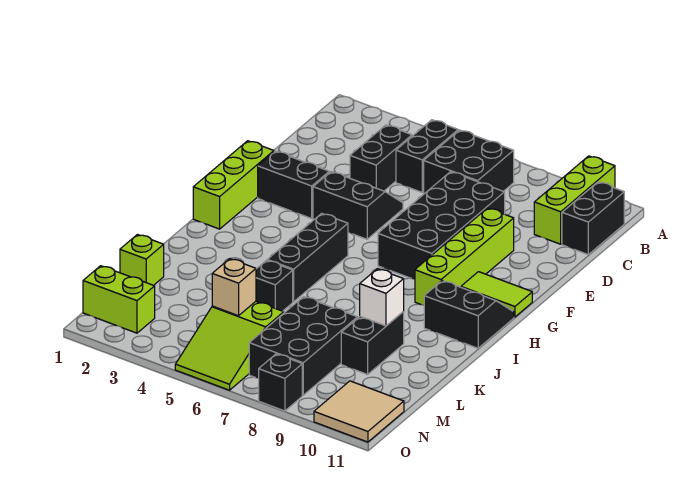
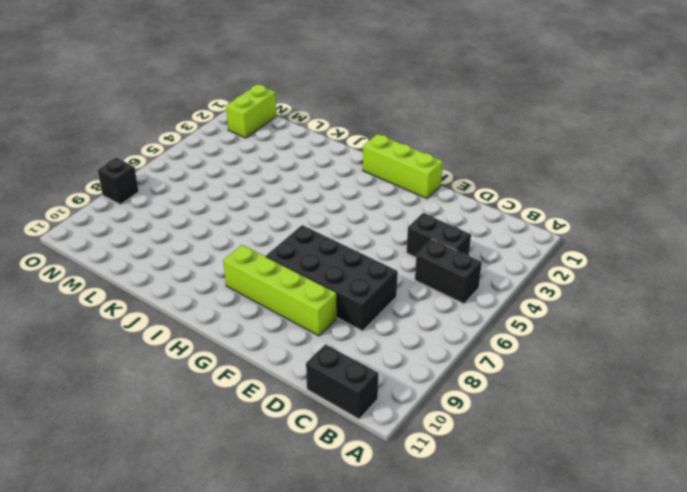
none -> lime 1x3 brick [534,156,615,244]
none -> black 2x2 brick [424,130,514,193]
none -> black 2x2 slope [313,172,403,239]

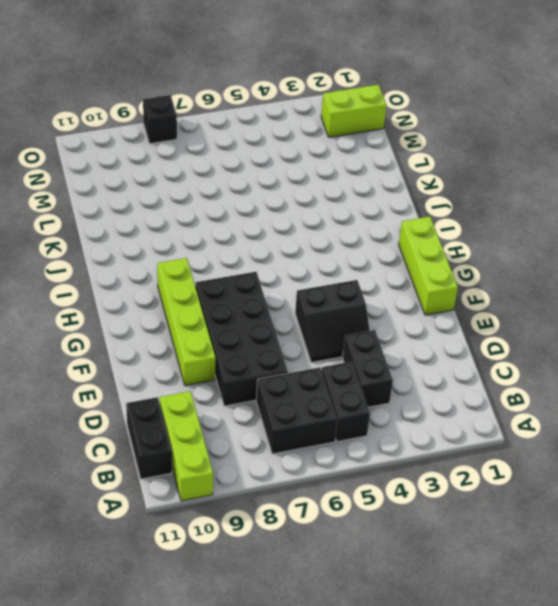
none -> black 1x2 brick [258,151,329,218]
none -> lime 1x2 tile [461,272,532,317]
none -> black 1x3 brick [267,213,348,302]

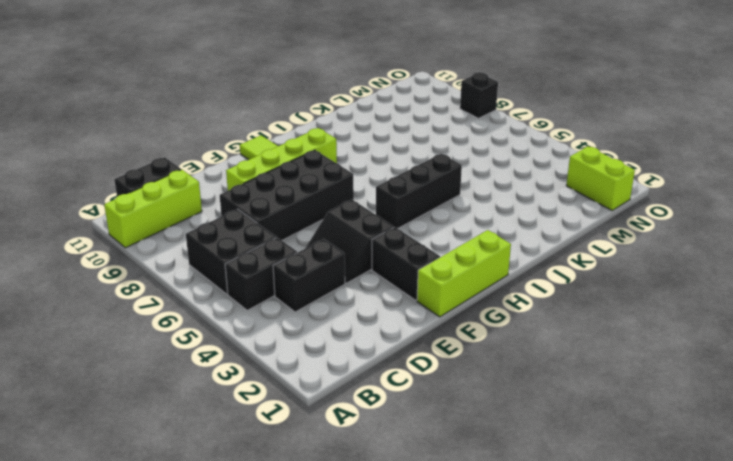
none -> black 2x2 slope [424,281,514,348]
none -> black 1x1 brick [256,260,293,311]
none -> black 1x2 brick [341,312,404,374]

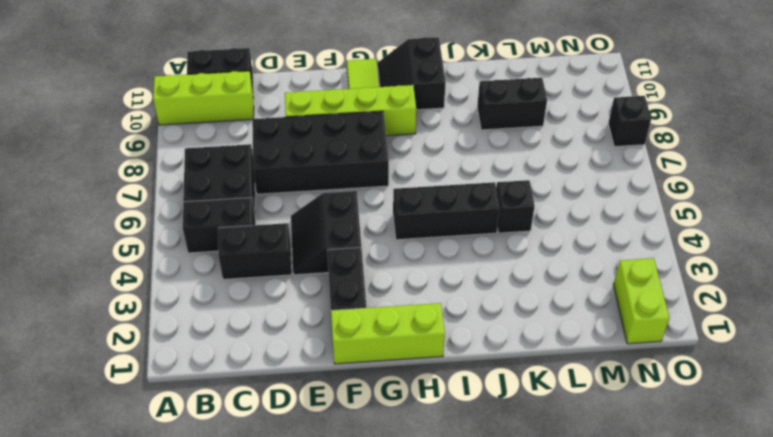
none -> lime 1x1 brick [120,235,164,285]
none -> black 2x3 brick [249,297,358,395]
none -> lime 2x3 slope [175,301,284,390]

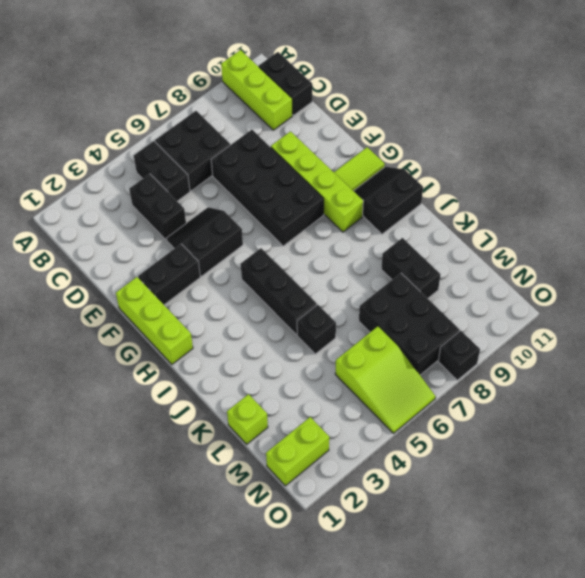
none -> tan 2x2 tile [314,381,404,442]
none -> white 1x1 brick [360,269,404,326]
none -> tan 1x1 brick [212,259,256,316]

